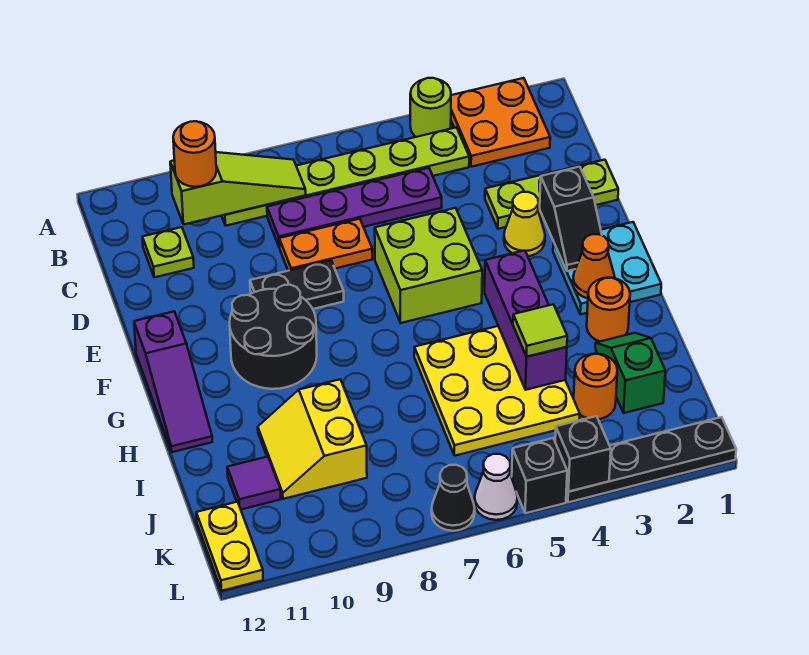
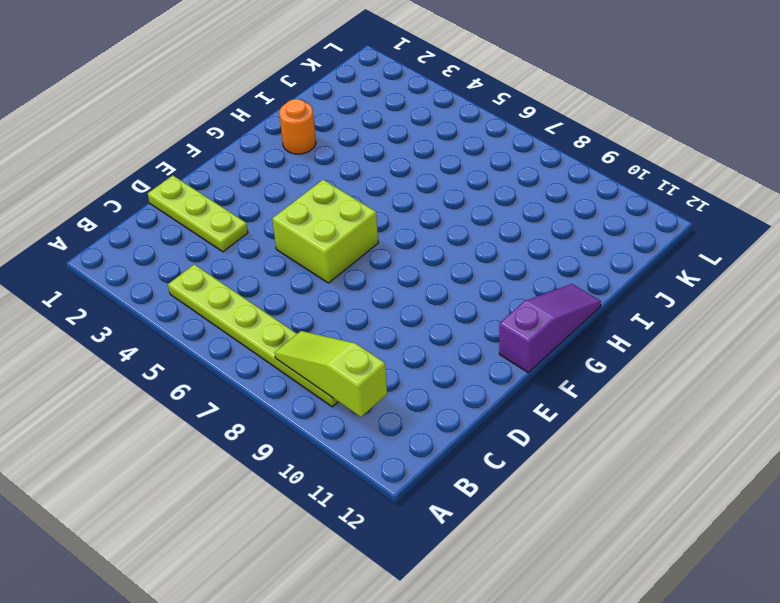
none -> orange 2x2 plate [451,78,550,167]
none -> lime 1x1 round brick [410,78,451,137]
none -> purple 1x4 plate [267,168,442,247]
none -> lime 1x1 plate [142,227,194,277]

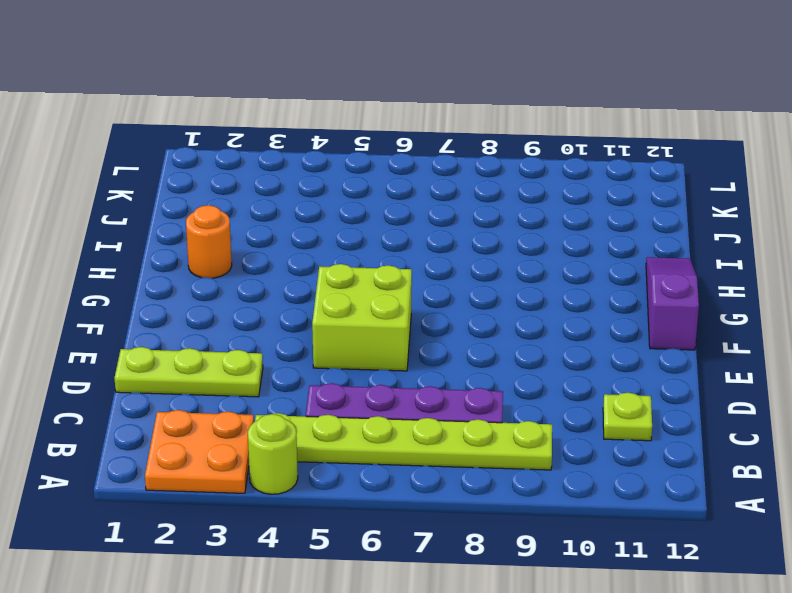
none -> orange 1x2 plate [279,219,372,271]
none -> yellow 1x1 cone [504,192,545,256]
none -> black 1x2 plate [250,261,344,309]
none -> cyan 2x2 plate [553,222,661,314]

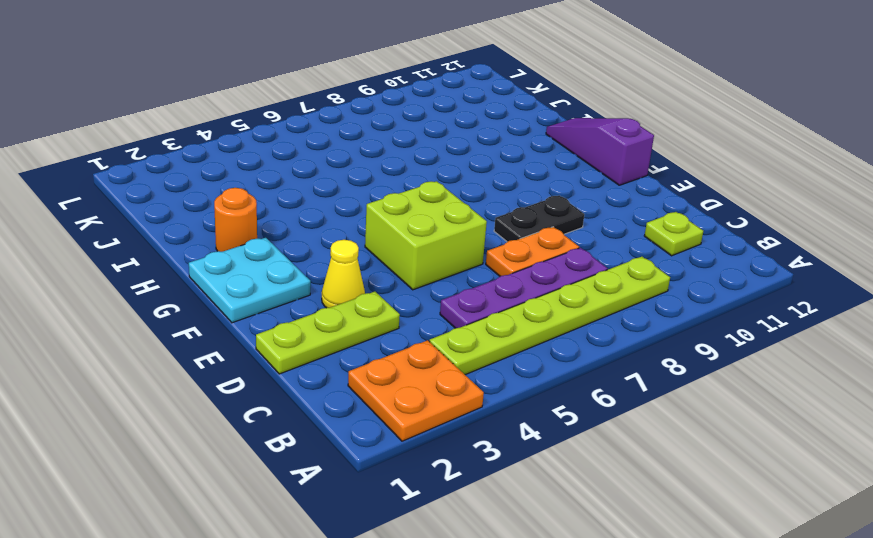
none -> lime 1x1 round brick [410,78,451,137]
none -> black 2x2 round brick [230,285,317,389]
none -> yellow 3x3 plate [414,326,580,456]
none -> green 1x2 slope [595,333,665,413]

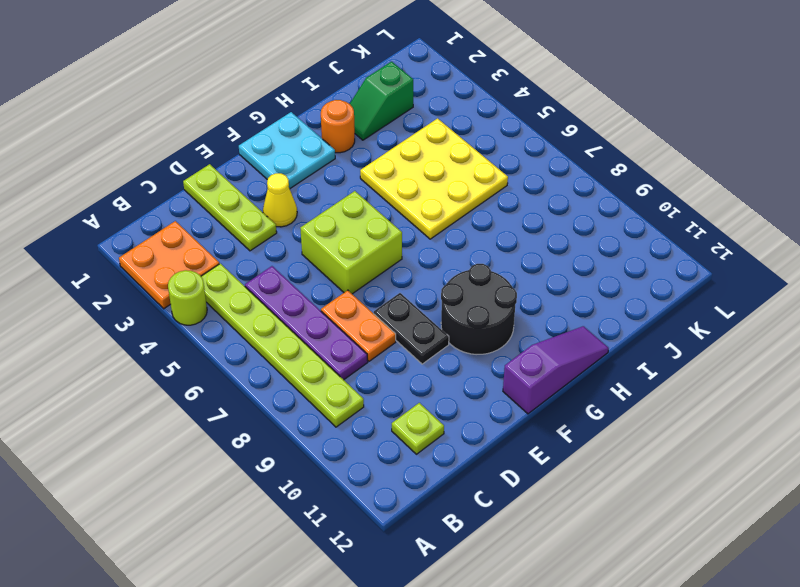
none -> yellow 2x2 slope [258,380,367,499]
none -> orange 1x1 round brick [574,354,617,419]
none -> purple 1x1 tile [227,457,281,509]
none -> yellow 1x2 plate [196,502,263,591]

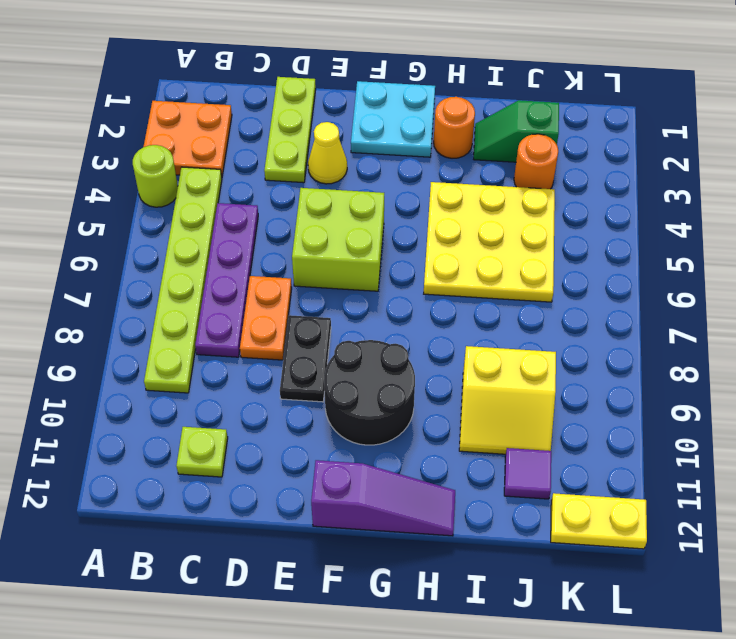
none -> black 1x4 plate [566,417,736,502]
none -> black 1x1 brick [512,438,567,513]
none -> white 1x1 cone [474,454,518,520]
none -> black 1x1 cone [432,465,475,531]

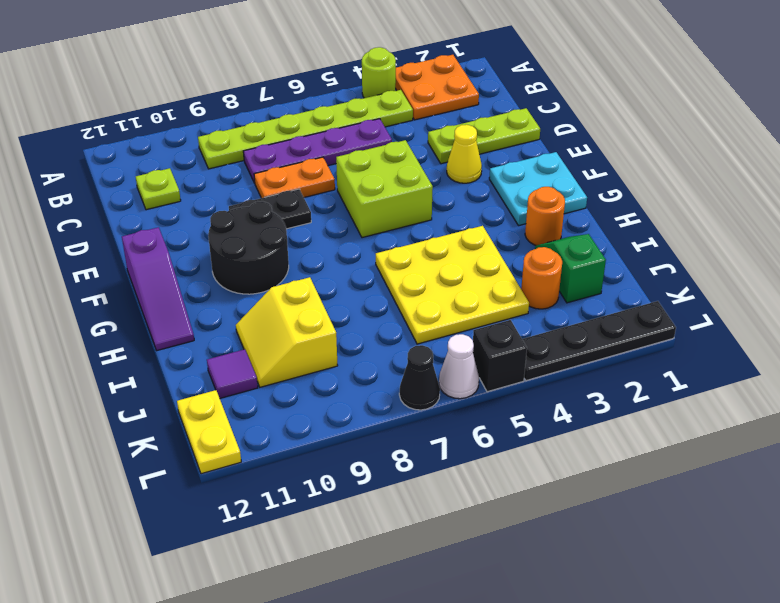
none -> lime 1x3 slope [170,152,306,224]
none -> black 1x2 slope [540,167,602,271]
none -> orange 1x1 cone [573,234,615,299]
none -> purple 1x3 brick [485,250,567,390]

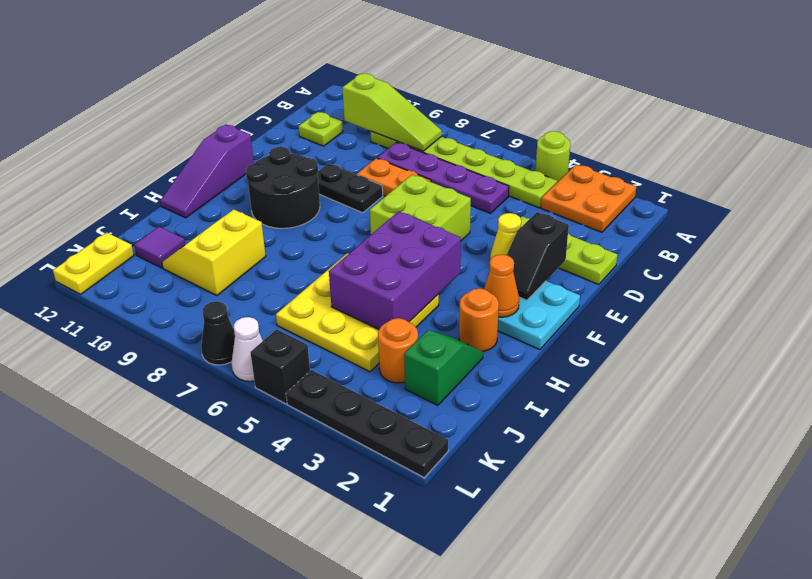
purple 2x3 brick [329,211,461,329] -> purple 1x3 brick [485,250,567,390]
none -> black 1x1 brick [555,416,611,492]
none -> orange 1x1 round brick [173,121,216,187]
none -> lime 1x1 tile [513,304,567,357]

